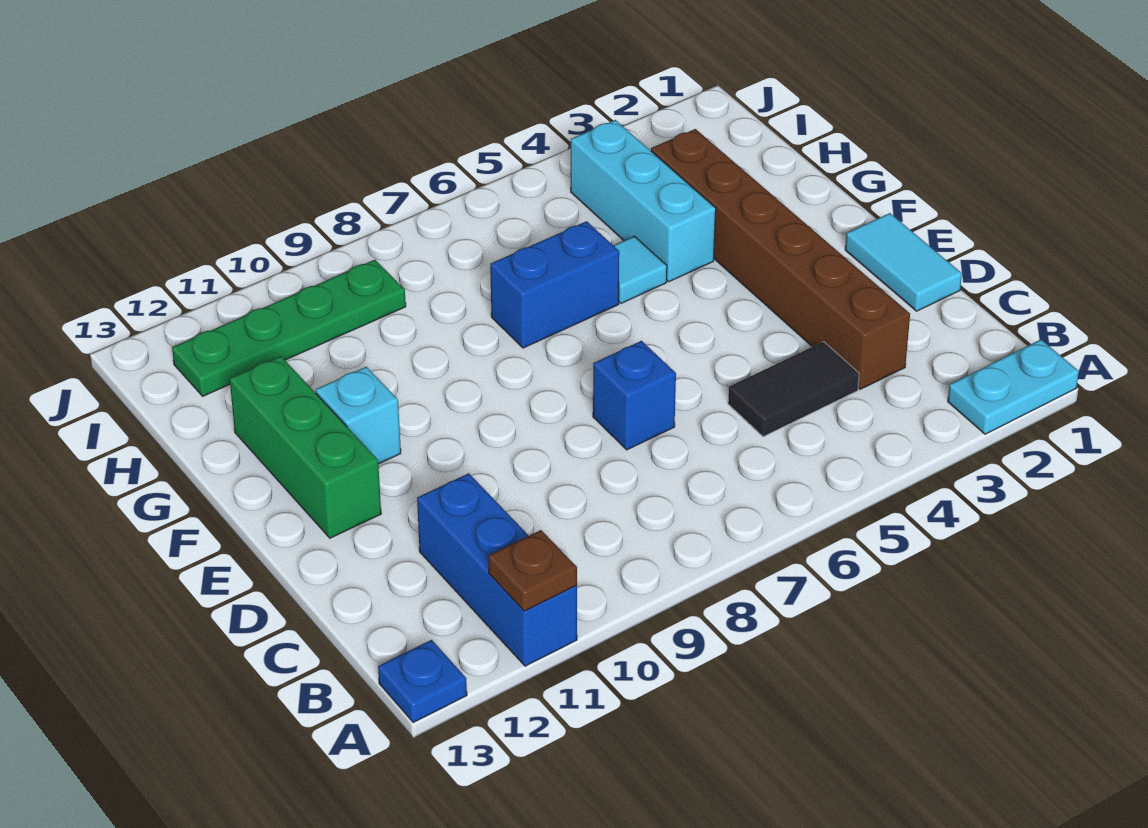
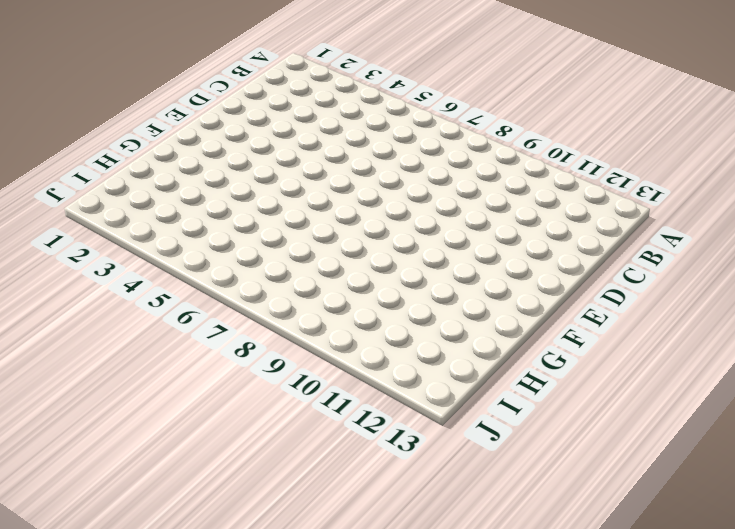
none -> cyan 1x2 plate [948,339,1079,434]
none -> blue 1x3 brick [417,473,577,666]
none -> blue 1x1 plate [378,640,467,722]

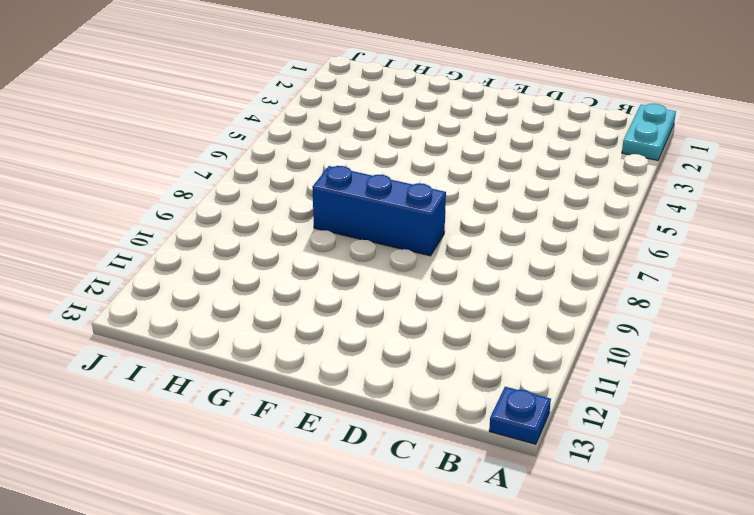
blue 1x3 brick [312,166,446,256] -> blue 1x3 brick moved to [417,473,577,666]
none -> brown 1x6 brick [651,129,910,389]
none -> black 1x2 tile [728,342,859,437]
none -> cyan 1x2 tile [845,213,962,311]

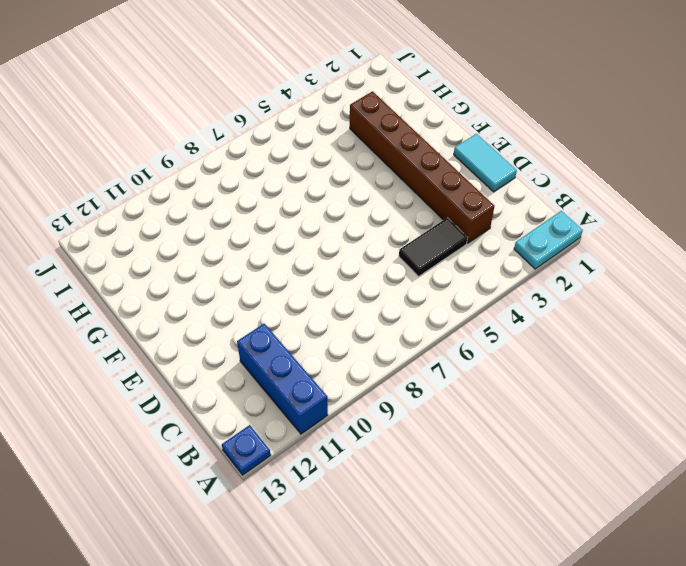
none -> blue 1x1 brick [593,341,676,450]
none -> green 1x3 brick [230,356,381,538]
none -> cyan 1x1 brick [316,367,401,464]

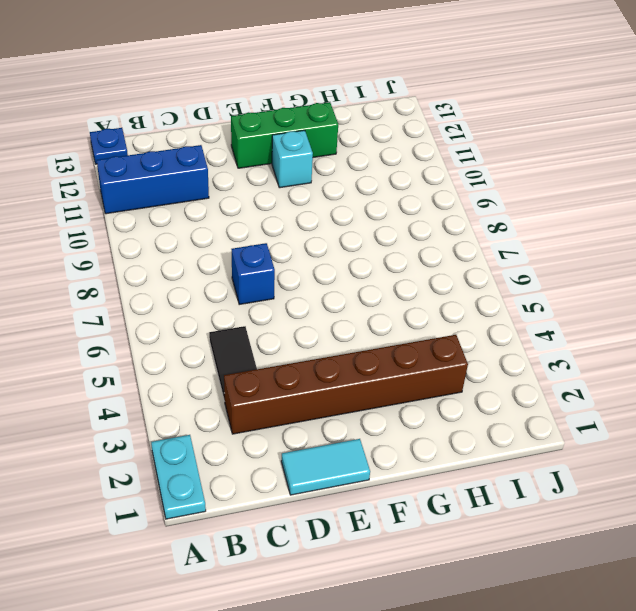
none -> cyan 1x3 brick [570,120,716,282]
none -> cyan 1x1 tile [613,236,667,303]
none -> blue 1x2 brick [490,221,619,348]

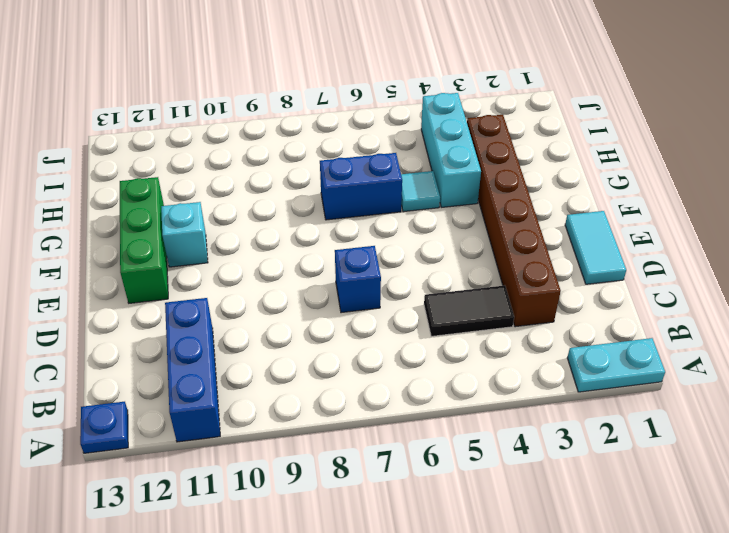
none -> green 1x4 plate [172,260,406,396]
none -> brown 1x1 plate [488,530,577,611]

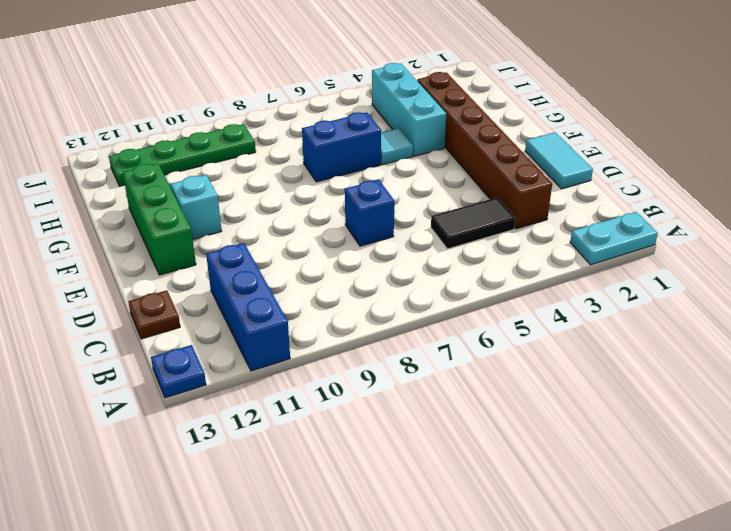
brown 1x1 plate [128,290,180,339] -> brown 1x1 plate moved to [488,530,577,611]

